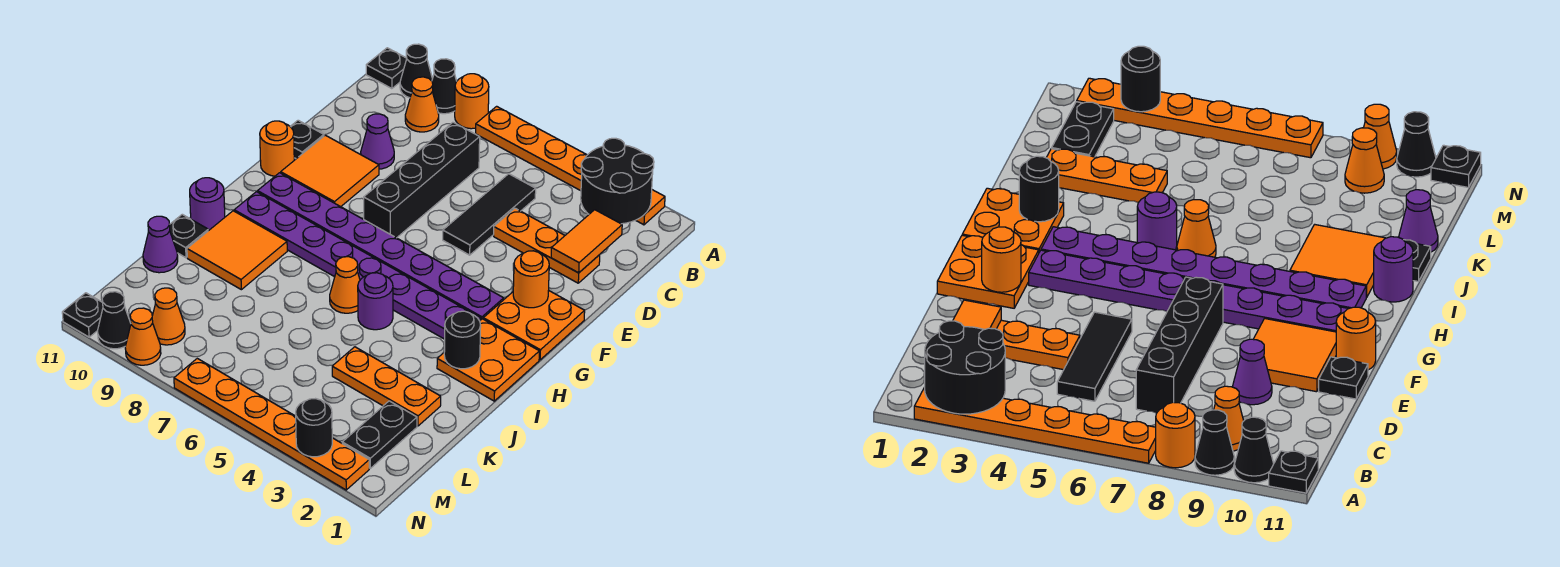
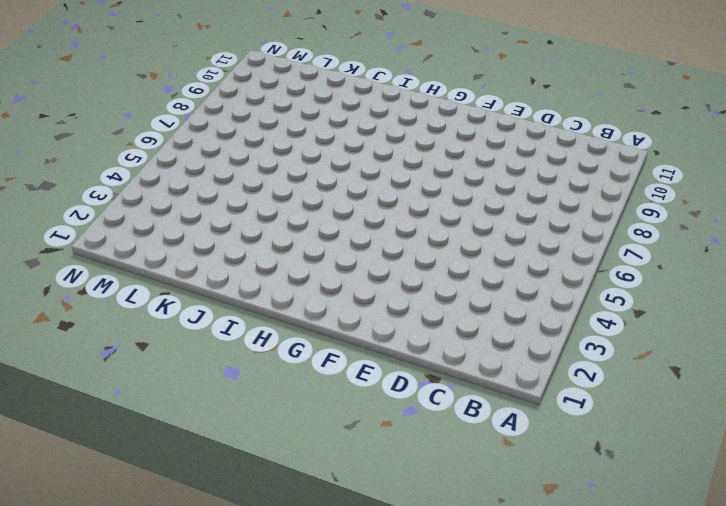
none -> orange 1x6 plate [476,106,665,225]
none -> orange 1x1 round brick [455,74,489,129]
none -> black 1x1 cone [432,59,457,114]
none -> black 1x1 cone [400,44,432,98]

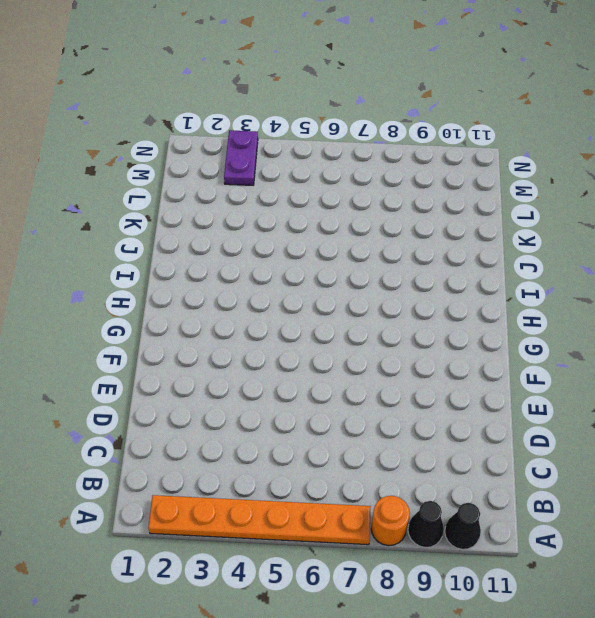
purple 1x2 plate [224,130,258,185] -> orange 1x6 plate [174,358,369,490]
none -> black 1x1 plate [366,48,407,89]
none -> orange 1x1 cone [405,77,439,132]
none -> black 1x3 tile [443,174,536,255]
none -> black 1x4 brick [364,122,480,238]

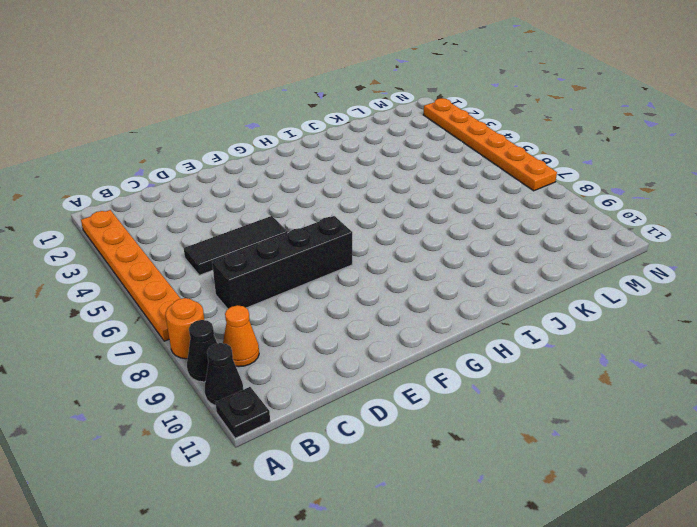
none -> orange 1x3 plate [494,208,600,283]
none -> purple 1x1 cone [361,114,394,169]
none -> orange 2x2 tile [281,135,379,207]
none -> black 1x1 plate [290,120,324,159]

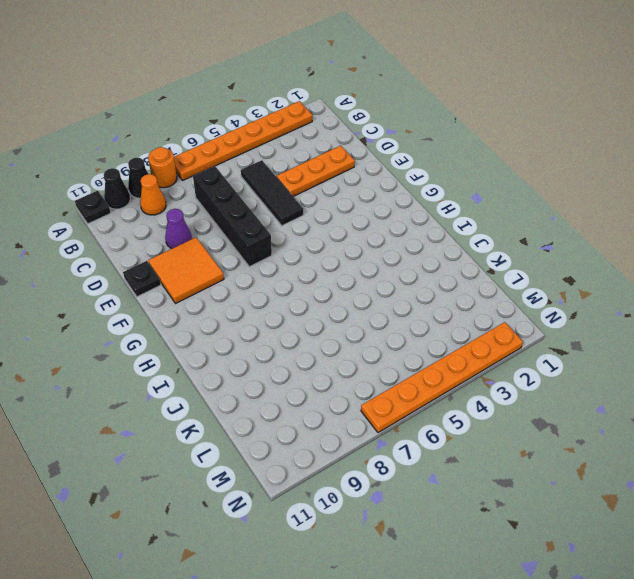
none -> orange 2x2 plate [483,290,585,360]
none -> orange 1x1 round brick [260,121,294,176]
none -> purple 1x8 plate [258,173,504,319]
none -> orange 2x2 plate [437,319,539,401]

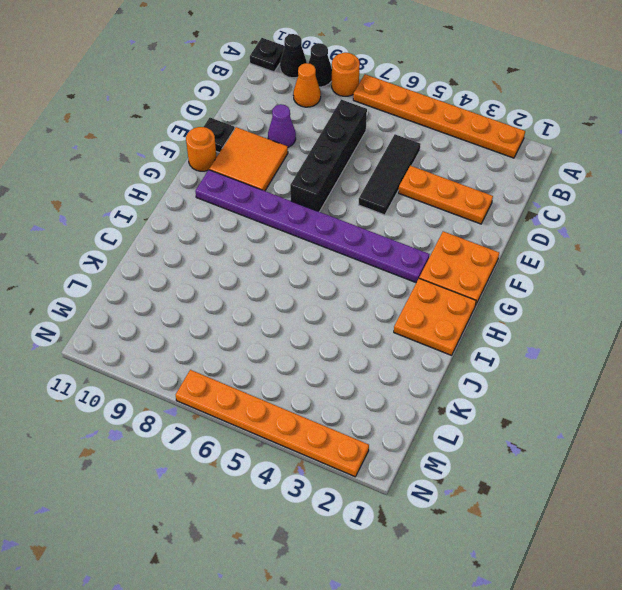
none -> purple 1x8 plate [234,192,481,339]
none -> purple 1x1 round brick [358,273,393,330]
none -> orange 1x1 cone [330,257,360,313]
none -> orange 2x2 tile [187,211,287,290]

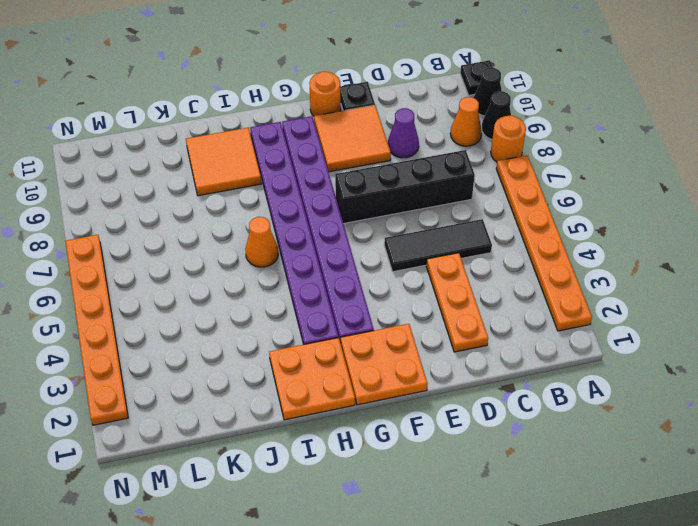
none -> purple 1x1 round brick [358,273,393,330]
none -> purple 1x1 round brick [190,178,225,231]
none -> black 1x1 plate [170,214,208,258]
none -> orange 1x3 plate [332,347,441,426]

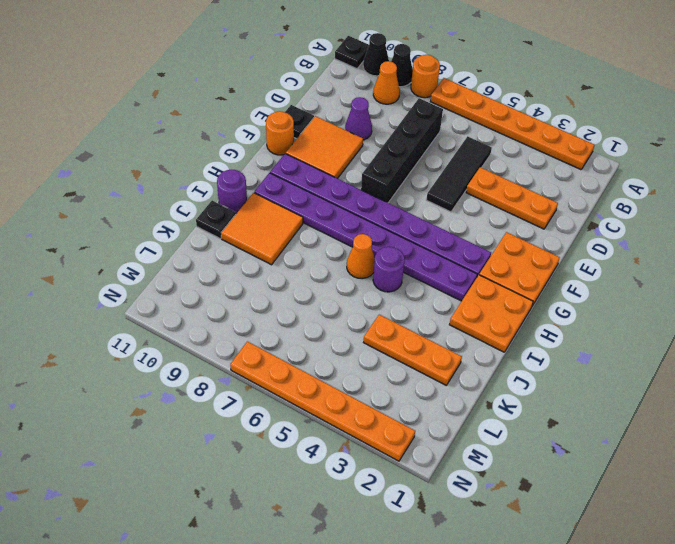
none -> purple 1x1 cone [143,216,178,273]
none -> black 1x2 plate [342,401,417,468]
none -> orange 1x1 cone [152,288,185,345]
none -> orange 1x1 cone [125,308,161,365]

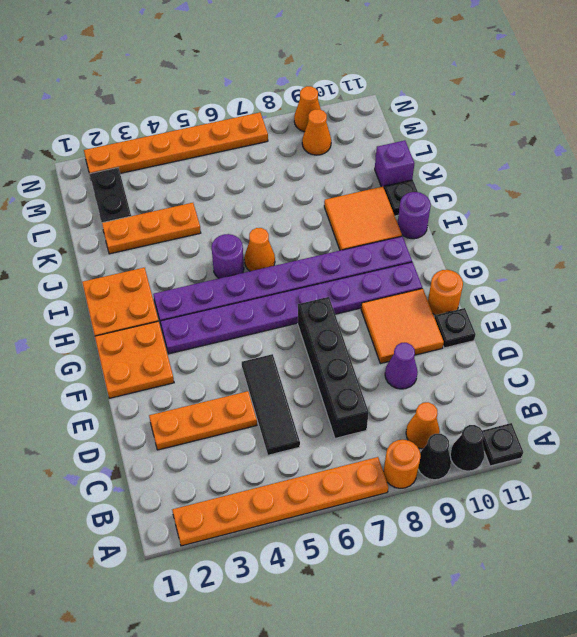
purple 1x1 brick [375,140,414,187] -> purple 1x1 cone [143,216,178,273]
none -> black 1x1 cone [98,292,131,349]
none -> black 1x1 plate [62,293,103,337]
none -> black 2x2 round brick [581,138,654,224]
none -> orange 1x2 tile [551,210,622,273]

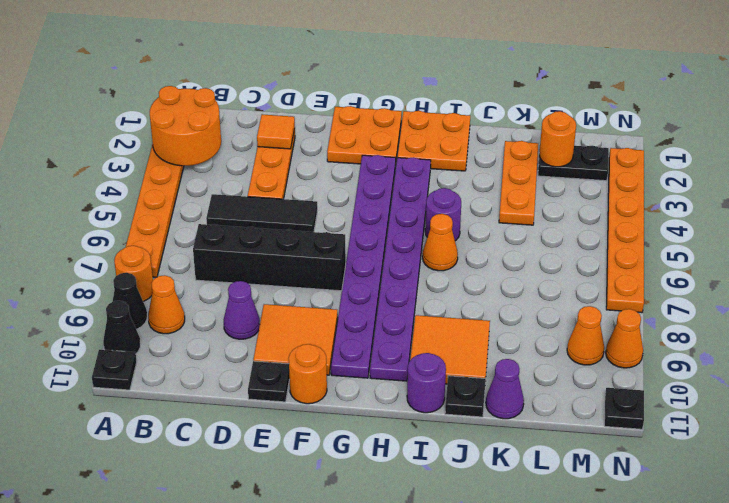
orange 2x2 round brick [150,86,221,166] -> black 2x2 round brick [581,138,654,224]
orange 1x1 tile [257,114,295,149] -> orange 1x2 tile [551,210,622,273]
orange 1x1 round brick [539,111,576,167] -> orange 1x1 round brick moved to [513,251,549,308]
none -> black 1x1 cone [98,292,131,349]
none -> black 1x1 round brick [444,311,481,369]
none -> black 1x1 round brick [296,399,332,457]

